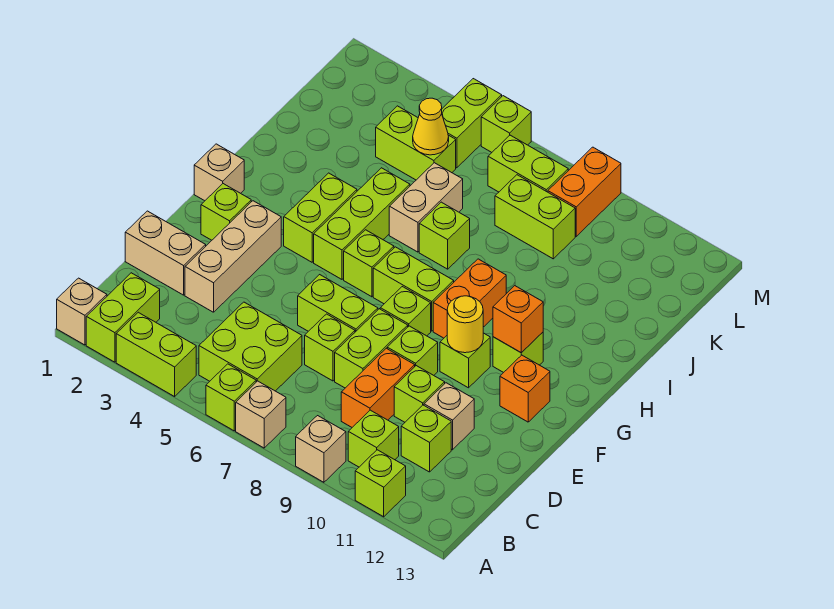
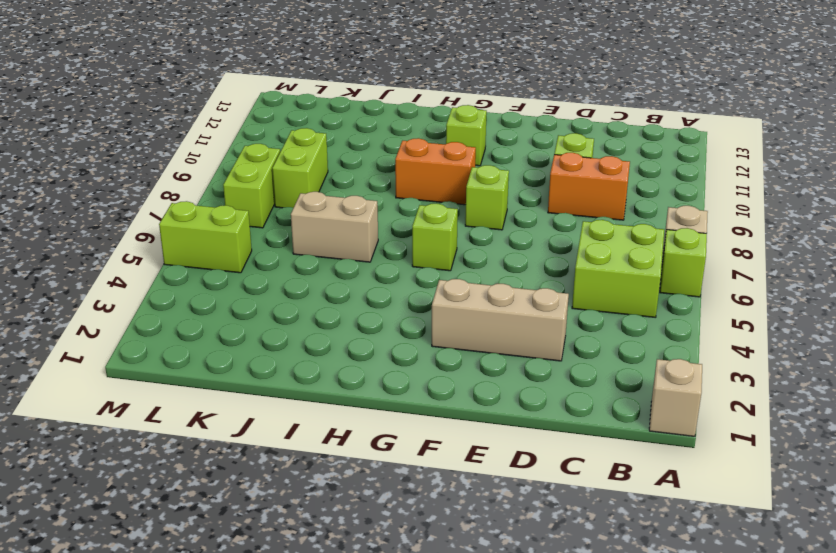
none -> lime 1x2 brick [86,273,160,362]
none -> lime 1x2 brick [116,312,196,397]
none -> tan 1x1 brick [296,416,346,482]
none -> lime 1x1 brick [355,450,406,517]

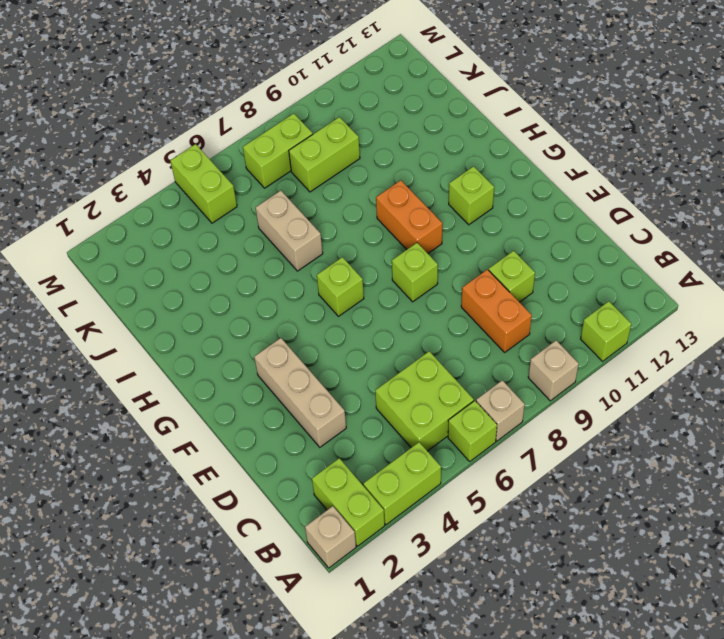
none -> lime 1x1 brick [348,410,399,467]
none -> lime 1x1 brick [401,405,451,472]
none -> tan 1x2 brick [125,211,206,295]
none -> lime 1x1 brick [305,314,355,381]

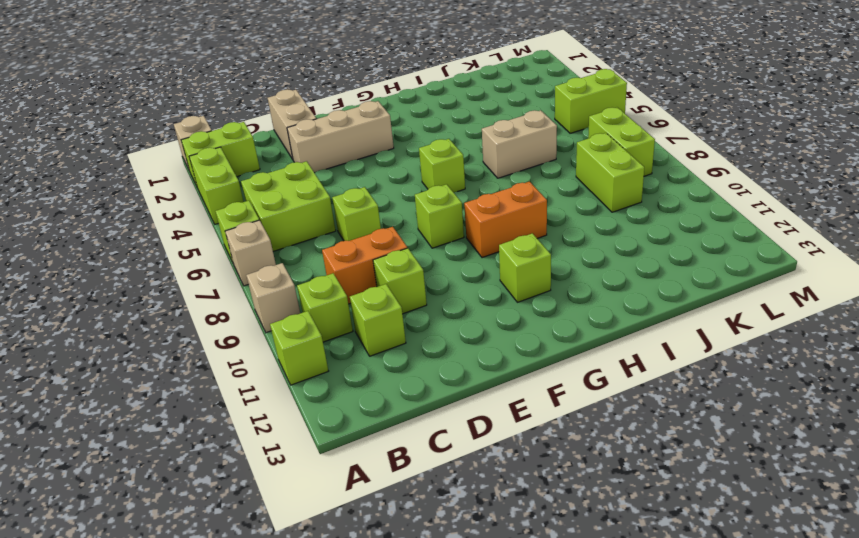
none -> lime 1x2 brick [335,309,408,388]
none -> tan 1x1 brick [424,383,474,450]
none -> lime 1x2 brick [298,275,378,332]
none -> lime 1x1 brick [387,326,438,375]

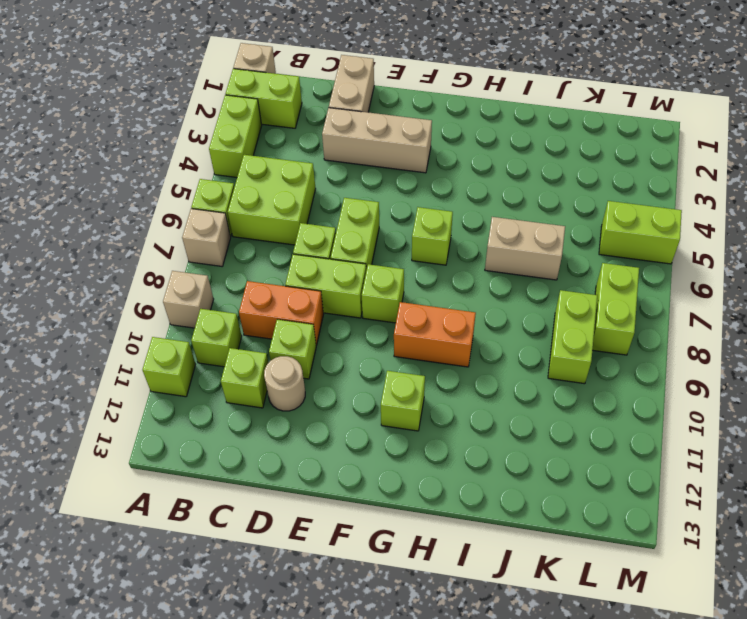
tan 1x1 round brick [264,356,305,411] -> tan 1x1 brick [424,383,474,450]
none -> lime 1x1 brick [387,326,438,375]
none -> lime 1x1 brick [201,184,251,240]
none -> lime 1x1 brick [440,333,490,388]
none -> orange 1x1 brick [500,355,550,422]

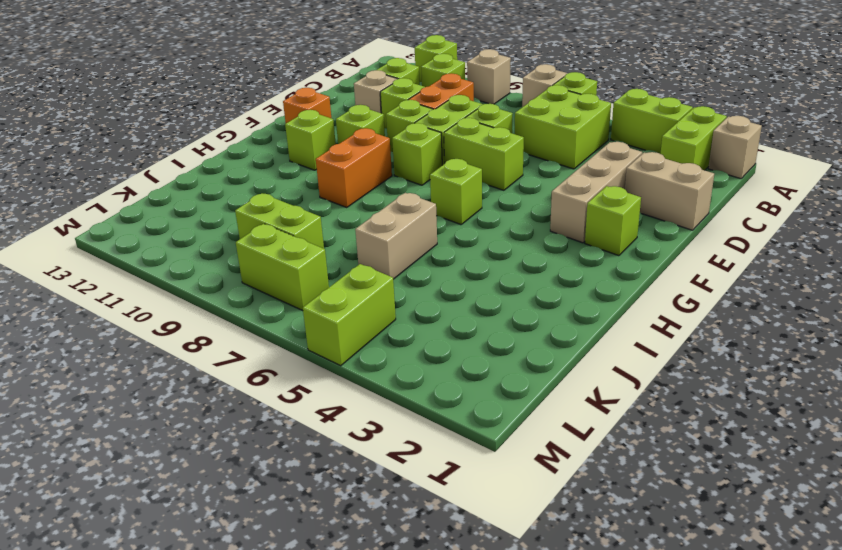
none -> tan 1x1 brick [194,144,244,201]
none -> lime 1x2 brick [284,173,357,262]
none -> lime 1x3 brick [314,168,410,279]
none -> lime 1x2 brick [373,247,454,331]

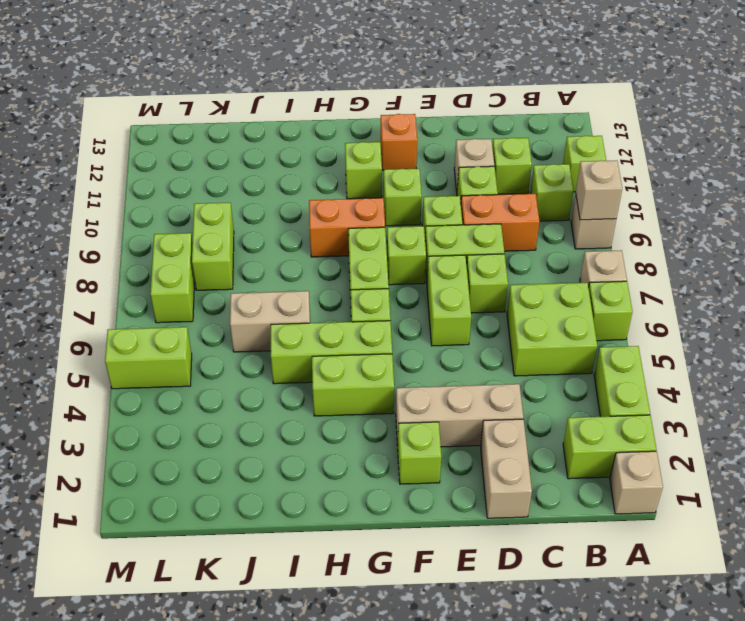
tan 1x1 brick [576,160,622,220] -> tan 1x1 brick moved to [194,144,244,201]
none -> lime 1x1 brick [419,202,470,269]
none -> lime 1x2 brick [376,106,456,180]
none -> orange 1x2 brick [548,147,621,236]
none -> lime 1x1 brick [481,96,531,152]

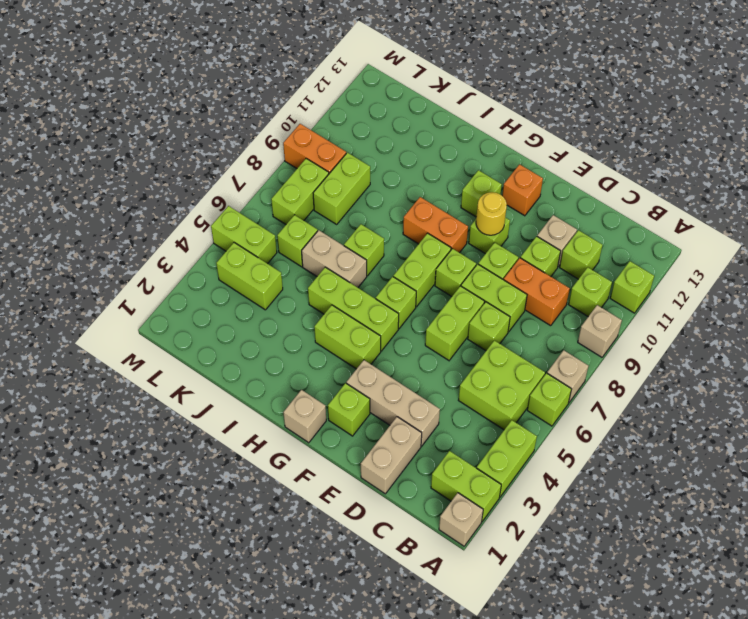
lime 1x2 brick [216,243,283,310] -> lime 1x2 brick turned to [376,106,456,180]
lime 1x1 brick [277,215,318,267] -> lime 1x1 brick moved to [481,96,531,152]
none -> orange 1x1 brick [493,286,543,353]
none -> yellow 1x1 cone [413,98,449,155]

